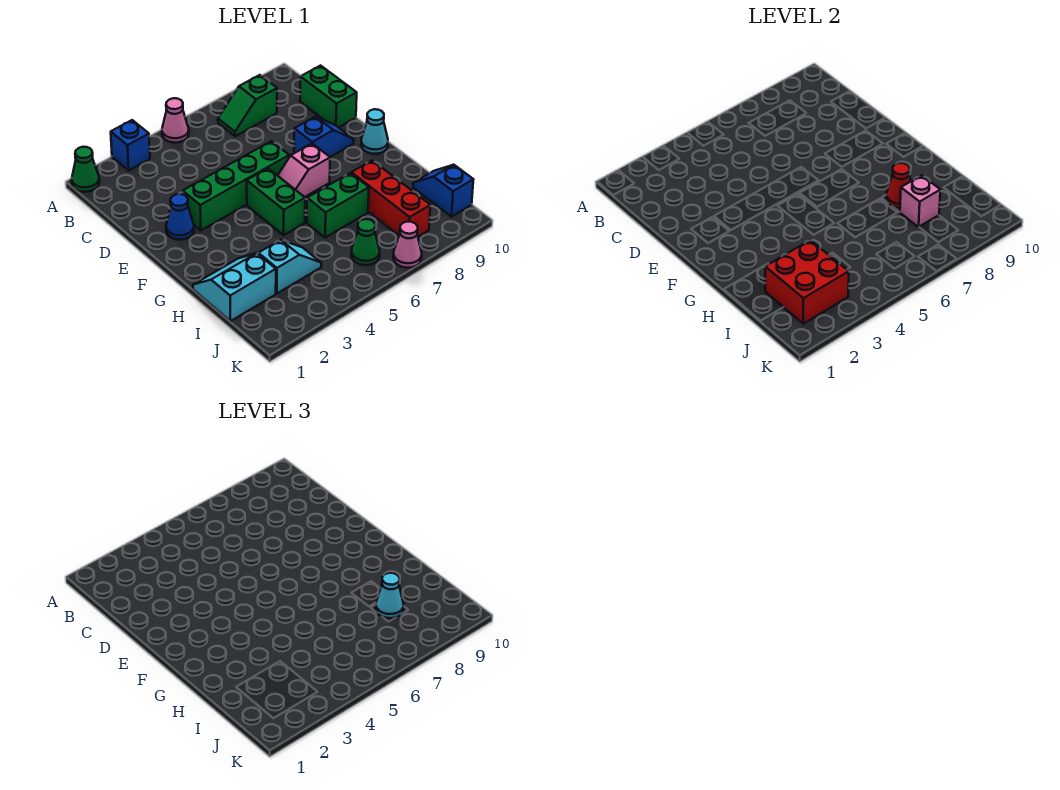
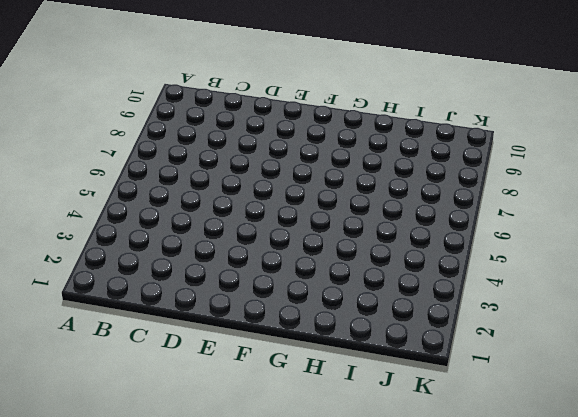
none -> green 1x1 cone [72,147,99,192]
none -> blue 1x1 brick [111,120,150,170]
none -> pink 1x1 cone [162,98,189,143]

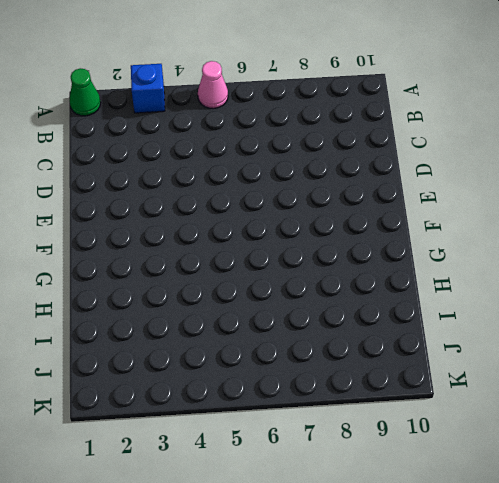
none -> green 1x2 slope [218,75,277,136]
none -> green 1x2 brick [300,66,357,128]
none -> blue 1x1 cone [166,194,194,240]

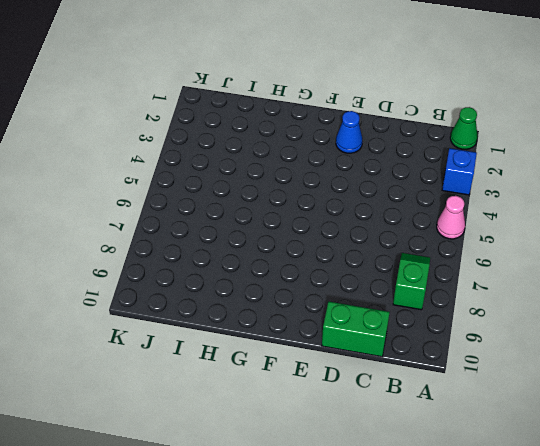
none -> green 1x4 brick [183,141,289,230]
none -> blue 1x2 slope [294,117,354,157]
none -> green 1x2 brick [247,168,305,235]

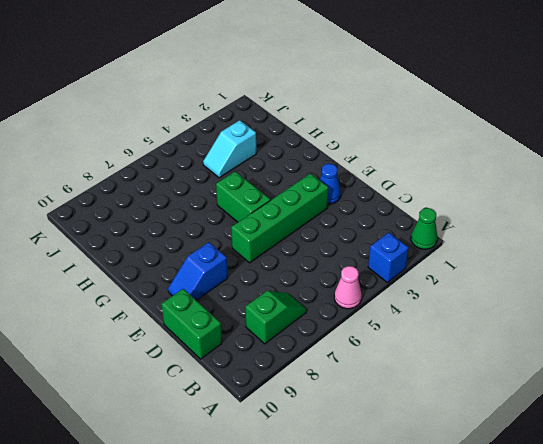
none -> pink 1x2 slope [278,144,330,197]
none -> cyan 1x1 cone [361,109,388,154]
none -> cyan 2x2 slope [193,253,276,321]

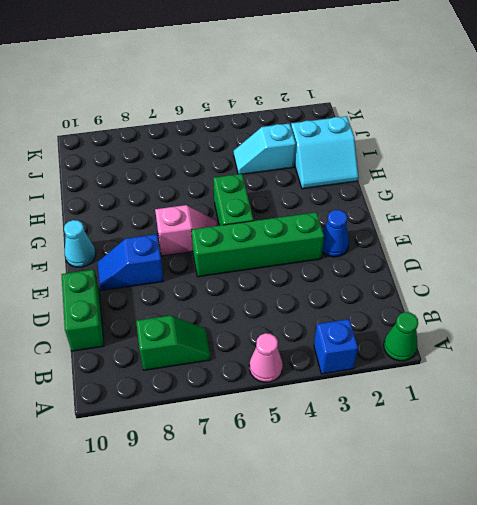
none -> green 1x2 brick [307,173,369,238]
none -> red 1x3 brick [351,161,430,237]
none -> blue 1x2 slope [413,165,473,217]

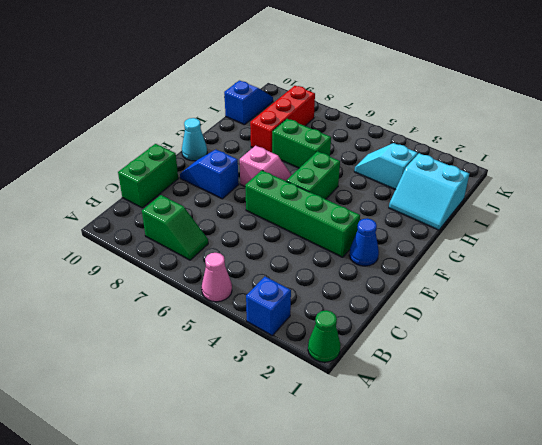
blue 1x2 slope [224,81,273,125] -> blue 1x2 slope turned to [413,165,473,217]
none -> green 1x1 cone [351,219,380,265]
none -> pink 1x1 cone [393,222,422,268]
none -> red 1x1 cone [886,163,911,208]

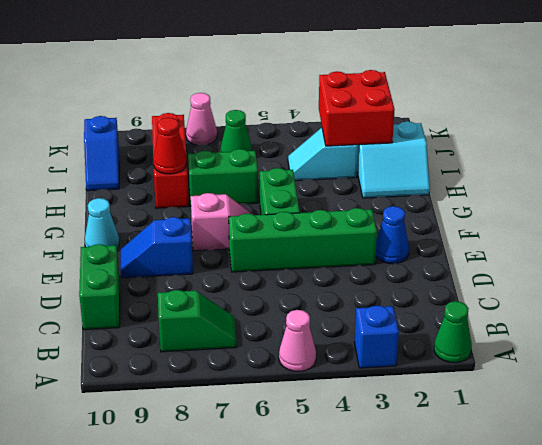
none -> pink 1x1 brick [900,175,940,227]
none -> cyan 1x1 cone [376,573,404,618]

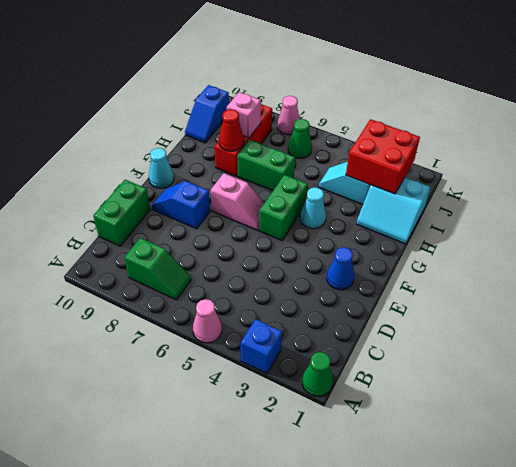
cyan 1x1 cone [300,187,326,229] -> cyan 1x1 cone moved to [376,573,404,618]
none -> green 1x4 brick [183,141,289,230]

